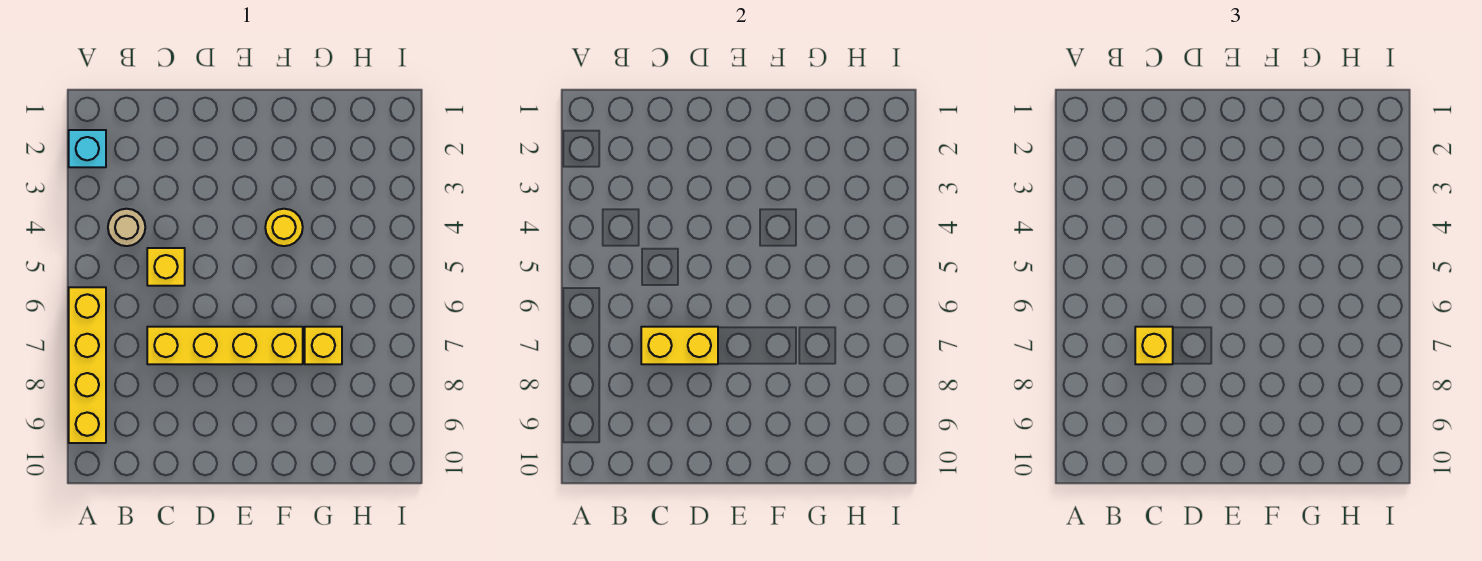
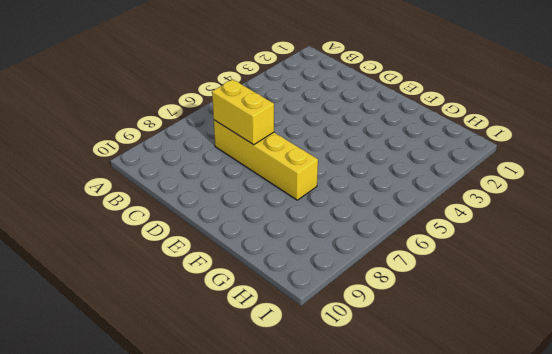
none -> cyan 1x1 brick [69,130,106,167]
none -> yellow 1x4 brick [69,287,106,443]

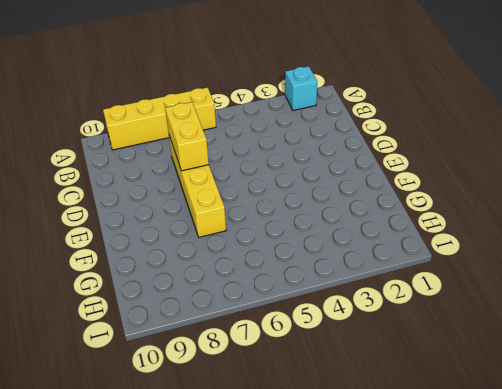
none -> tan 1x1 round brick [108,209,145,246]
none -> yellow 1x1 brick [147,248,185,286]

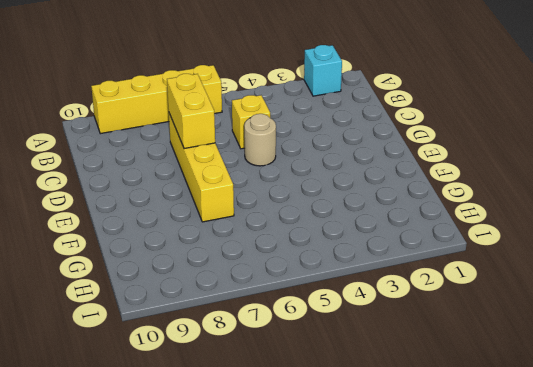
tan 1x1 round brick [244,114,276,166] -> tan 1x1 round brick moved to [108,209,145,246]
none -> yellow 1x1 round brick [265,209,303,246]
none -> yellow 1x1 brick [305,327,342,364]

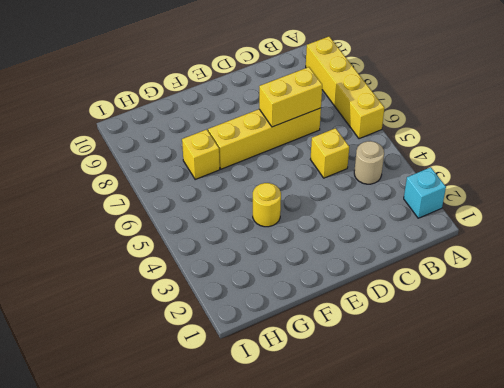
none -> yellow 1x1 brick [1135,327,1173,364]

